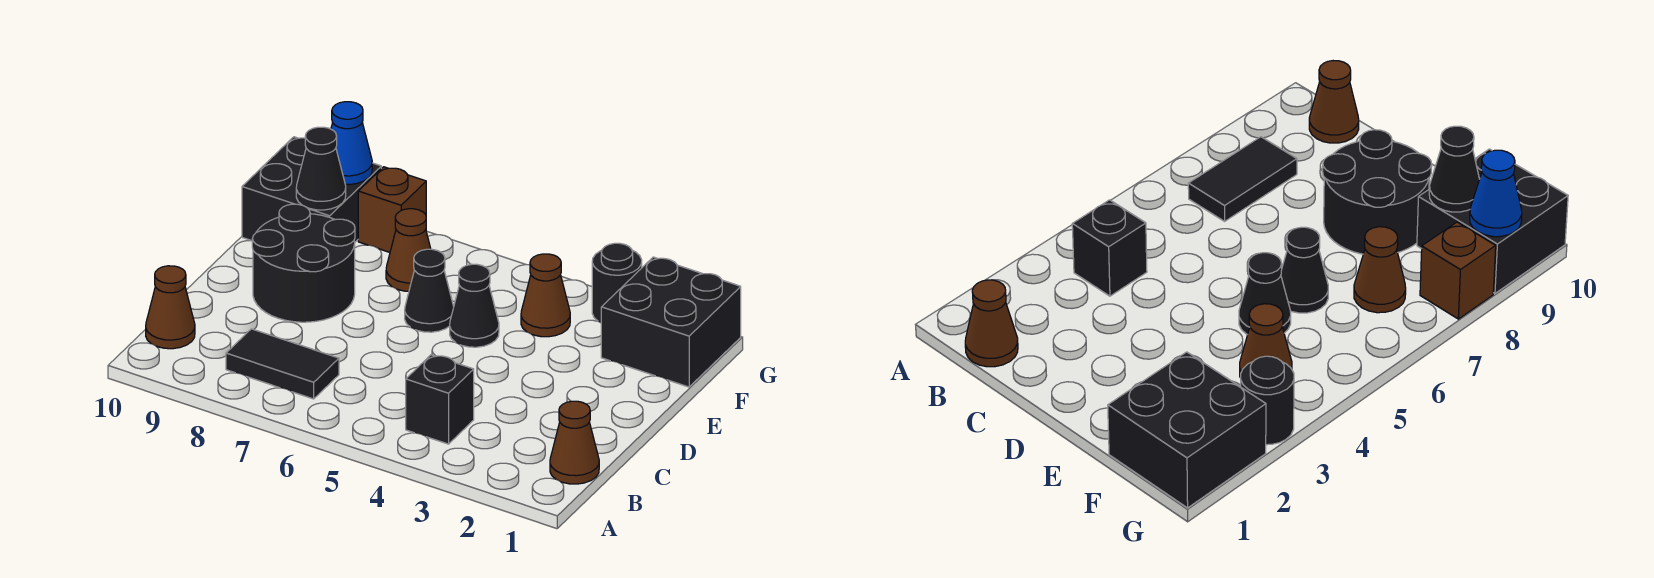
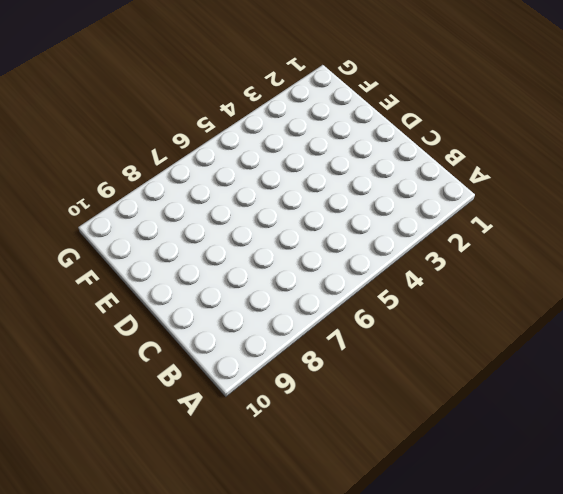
none -> brown 1x1 cone [550,401,599,484]
none -> black 1x1 brick [406,355,474,444]
none -> black 1x2 tile [226,329,339,399]

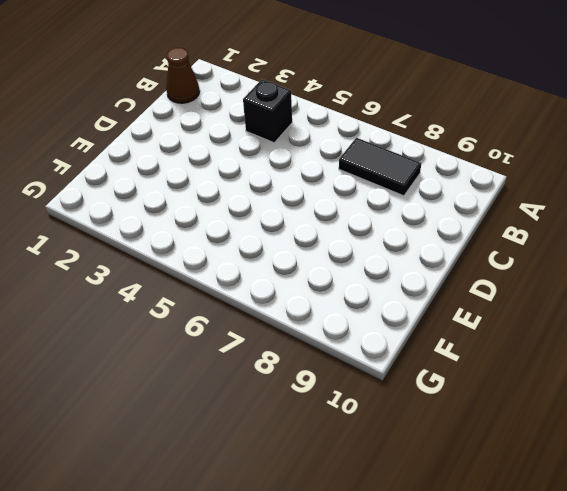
none -> brown 1x1 cone [146,266,195,349]
none -> black 2x2 round brick [252,204,355,322]
none -> black 1x1 cone [450,264,499,347]

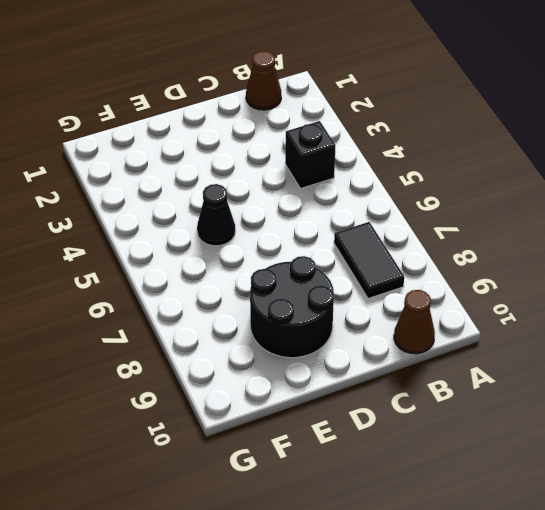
none -> black 1x1 cone [405,249,454,332]
none -> black 2x2 brick [601,257,741,387]
none -> brown 1x1 cone [521,254,570,337]

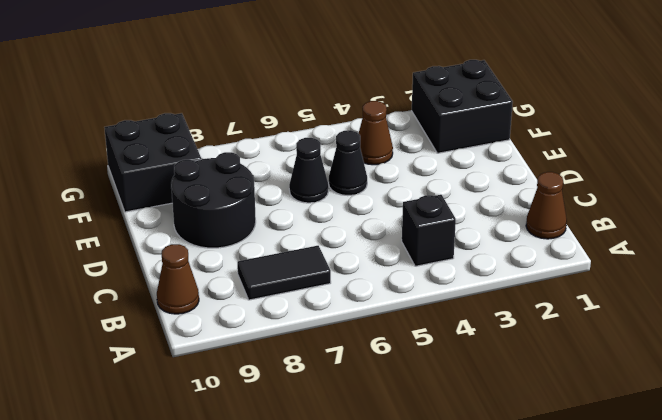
none -> brown 1x1 cone [386,209,431,291]
none -> black 1x1 round brick [592,243,642,323]
none -> brown 1x1 brick [358,167,426,252]

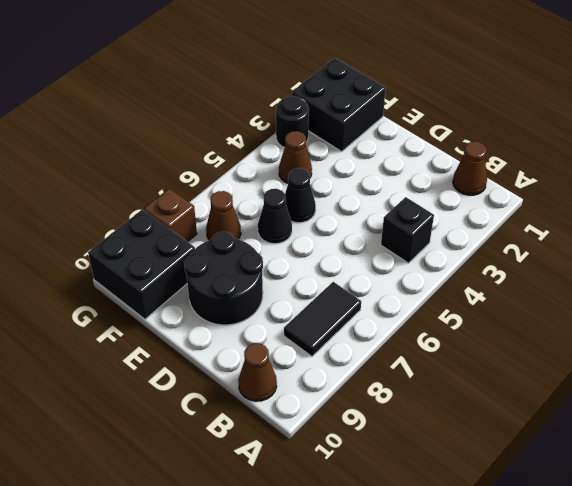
none -> black 1x1 cone [296,127,346,210]
none -> blue 1x1 cone [331,102,372,185]

